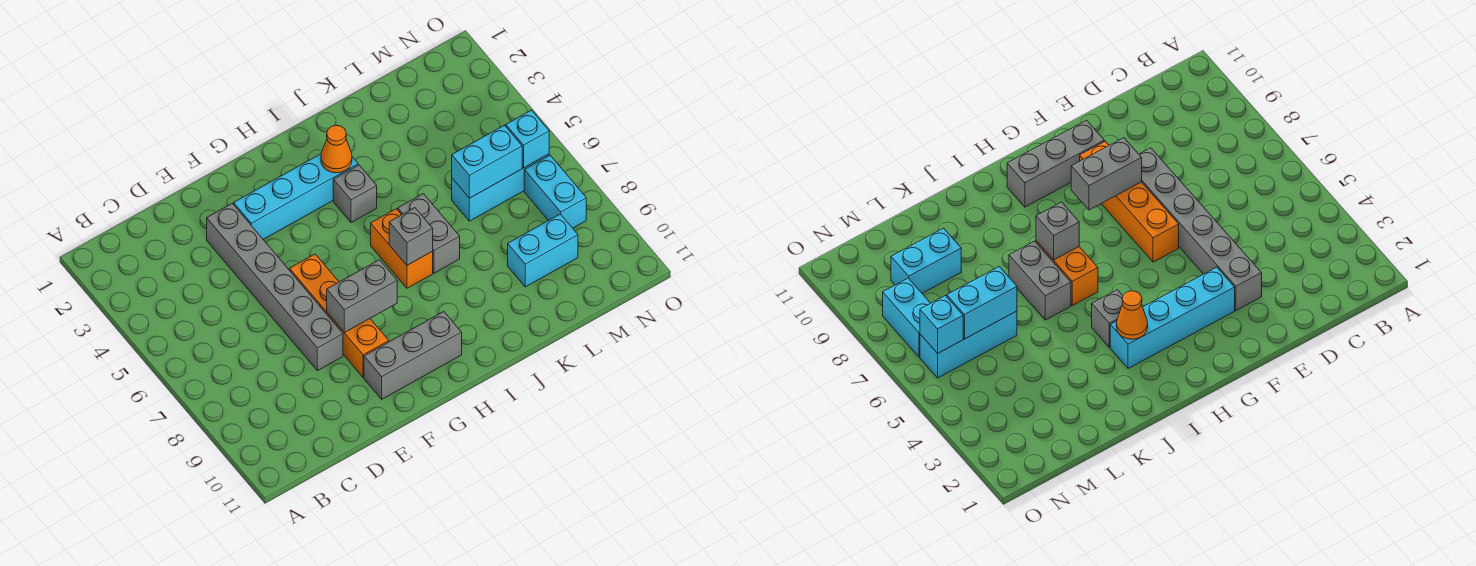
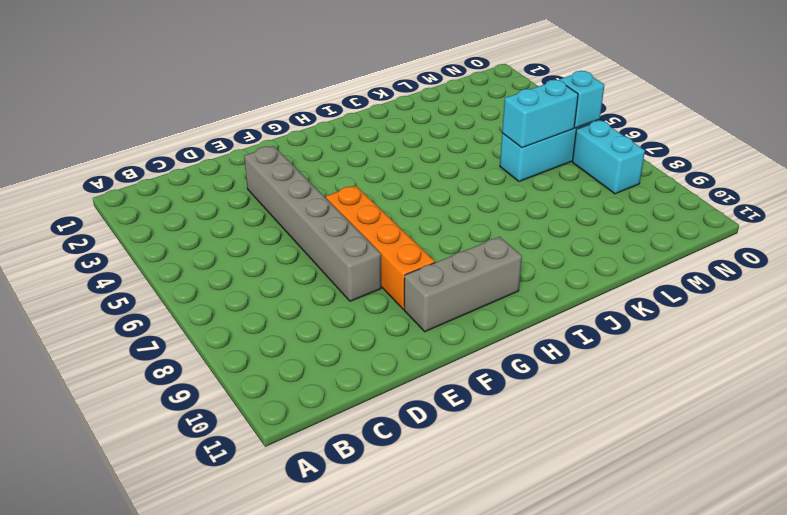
none -> cyan 1x4 brick [234,154,358,239]
none -> grey 1x1 brick [333,165,377,223]
none -> orange 1x2 brick [371,209,433,288]

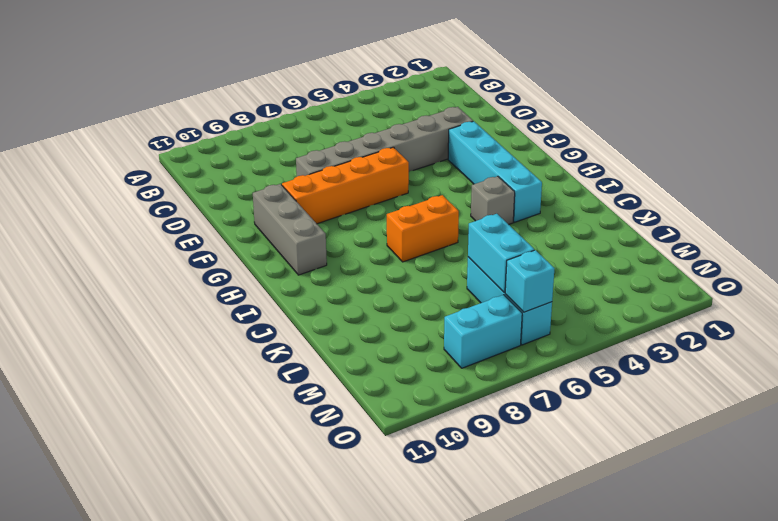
none -> grey 1x2 brick [398,194,460,273]
none -> cyan 1x2 brick [508,214,578,287]
none -> grey 1x2 brick [327,260,397,332]

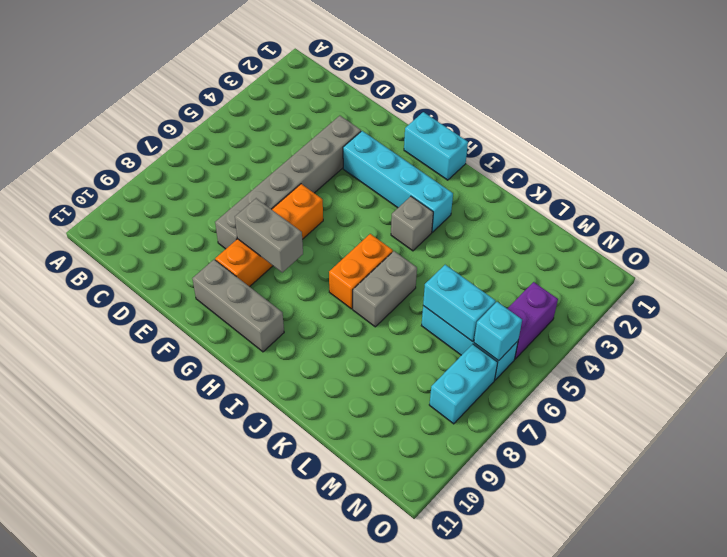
cyan 1x2 brick [404,112,468,180] -> cyan 1x2 brick moved to [508,214,578,287]
purple 1x2 brick [507,282,558,359] -> none
none -> orange 1x1 cone [321,125,352,173]
none -> grey 1x1 brick [389,208,433,265]

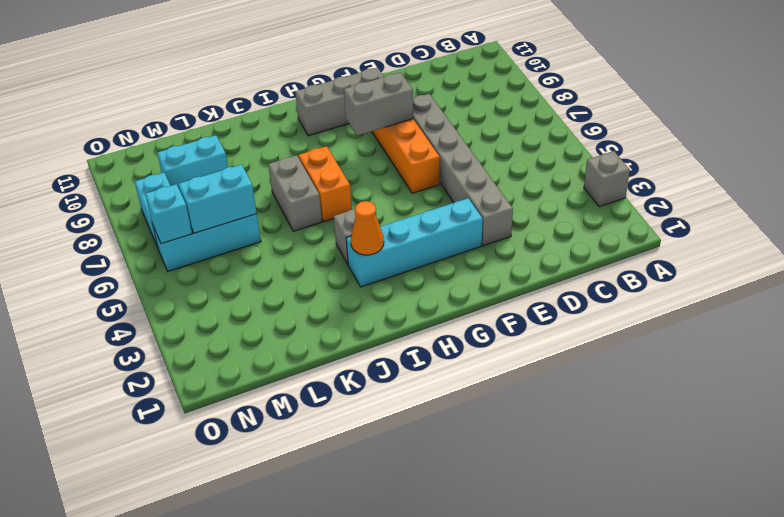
grey 1x1 brick [584,151,630,207] -> grey 1x1 brick moved to [389,208,433,265]

